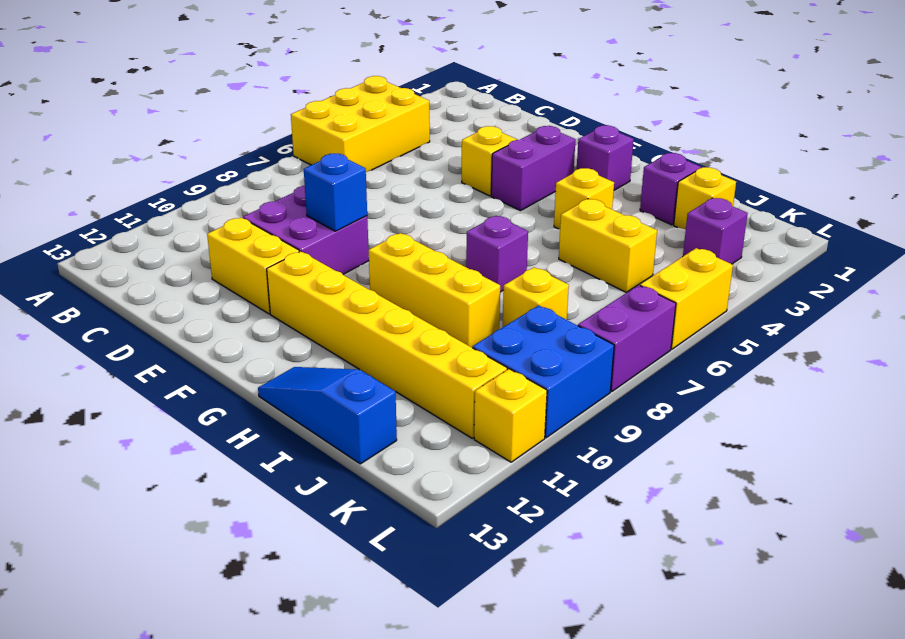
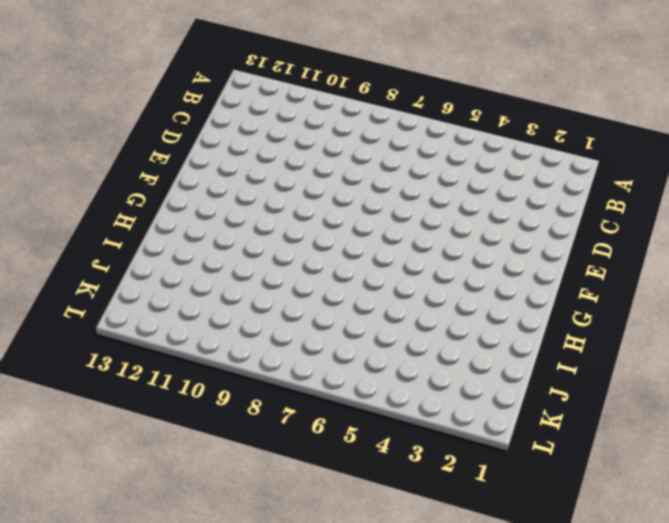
none -> yellow 2x3 brick [291,76,430,172]
none -> purple 2x2 brick [243,186,369,274]
none -> yellow 1x2 brick [207,218,299,314]

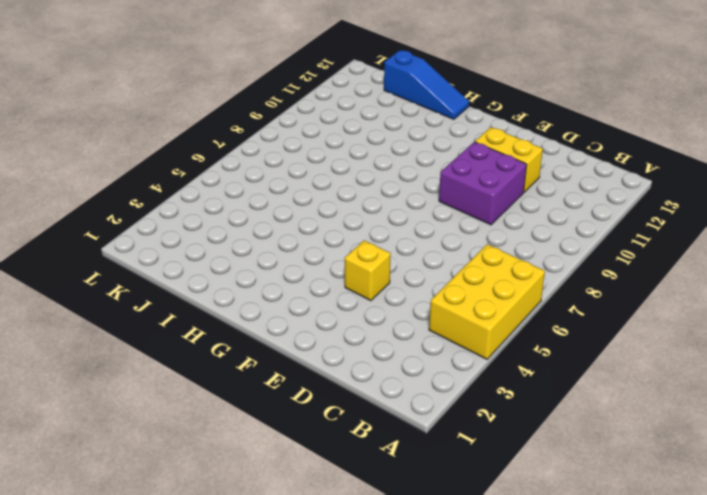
none -> purple 1x2 brick [491,126,576,211]
none -> yellow 1x6 brick [267,251,507,438]
none -> purple 1x1 brick [577,125,634,190]

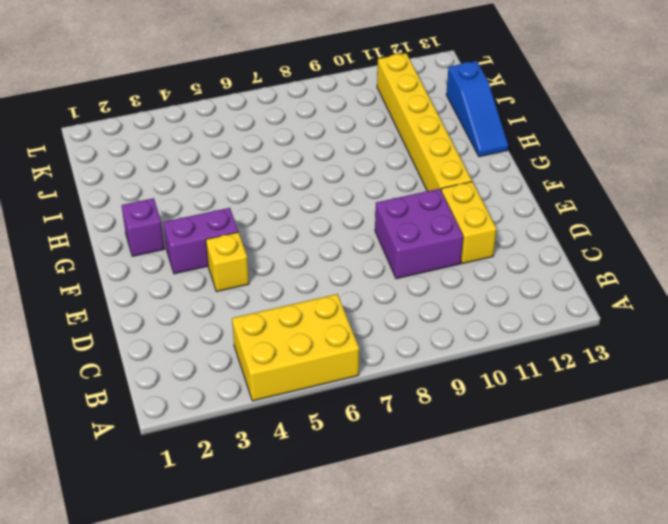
none -> yellow 1x3 brick [369,233,500,348]
none -> yellow 1x1 brick [554,168,614,229]
none -> purple 1x1 brick [466,216,528,292]

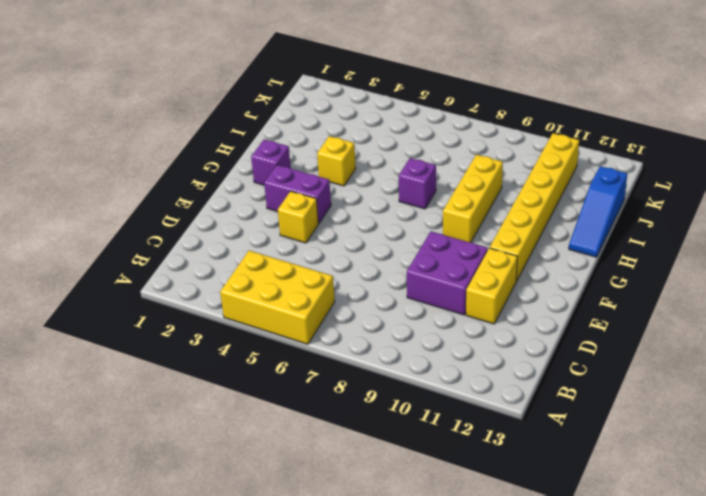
none -> purple 1x1 brick [640,153,701,225]
none -> yellow 1x2 brick [559,199,657,292]
none -> yellow 1x1 brick [674,167,736,230]

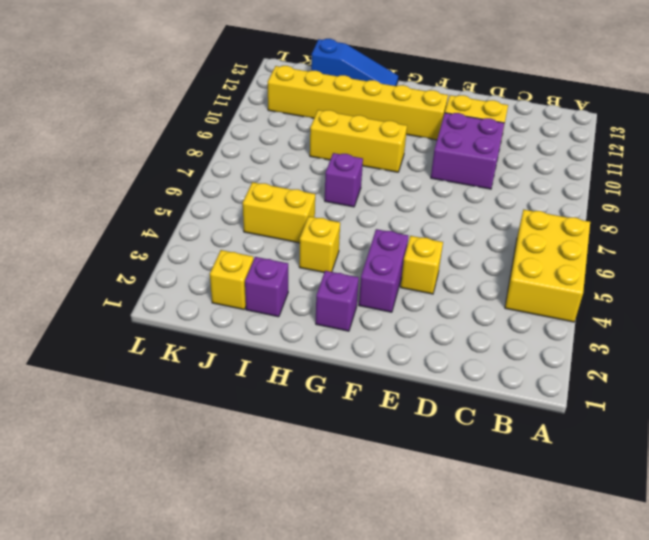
none -> yellow 1x1 brick [503,267,569,327]
none -> purple 1x1 brick [683,198,748,264]
none -> blue 2x2 brick [473,305,614,438]

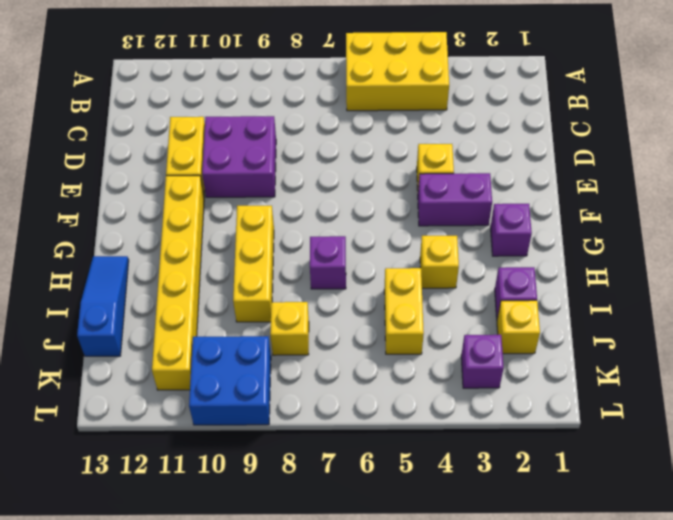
none -> yellow 1x2 brick [640,248,733,349]
none -> purple 1x2 brick [578,285,676,392]
none -> yellow 1x1 brick [474,369,547,462]

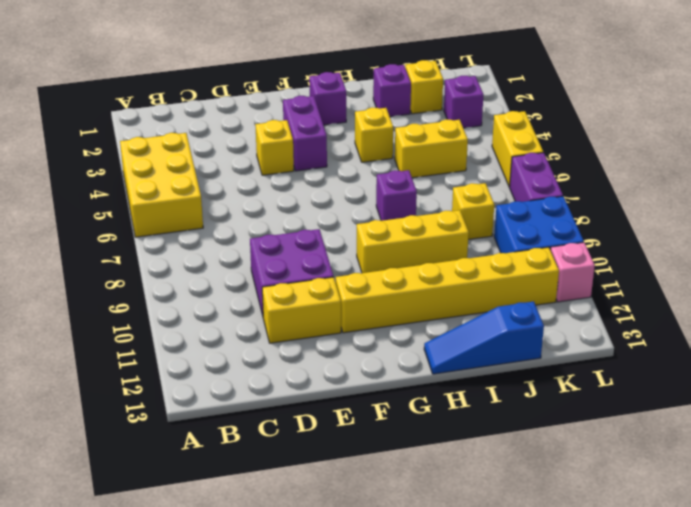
pink 1x1 brick [551,242,595,302] -> yellow 1x1 brick [474,369,547,462]
none -> blue 1x1 brick [304,154,367,231]

